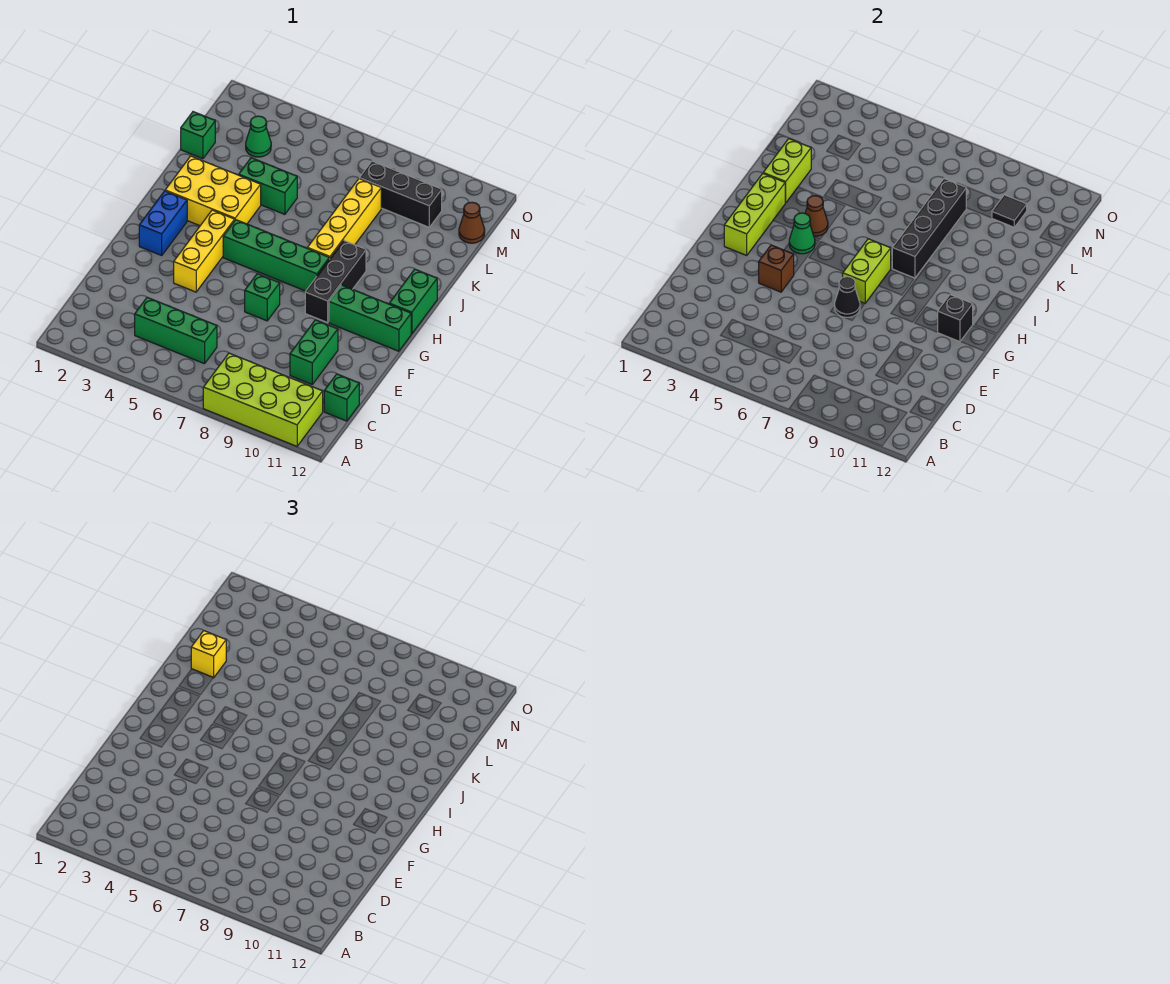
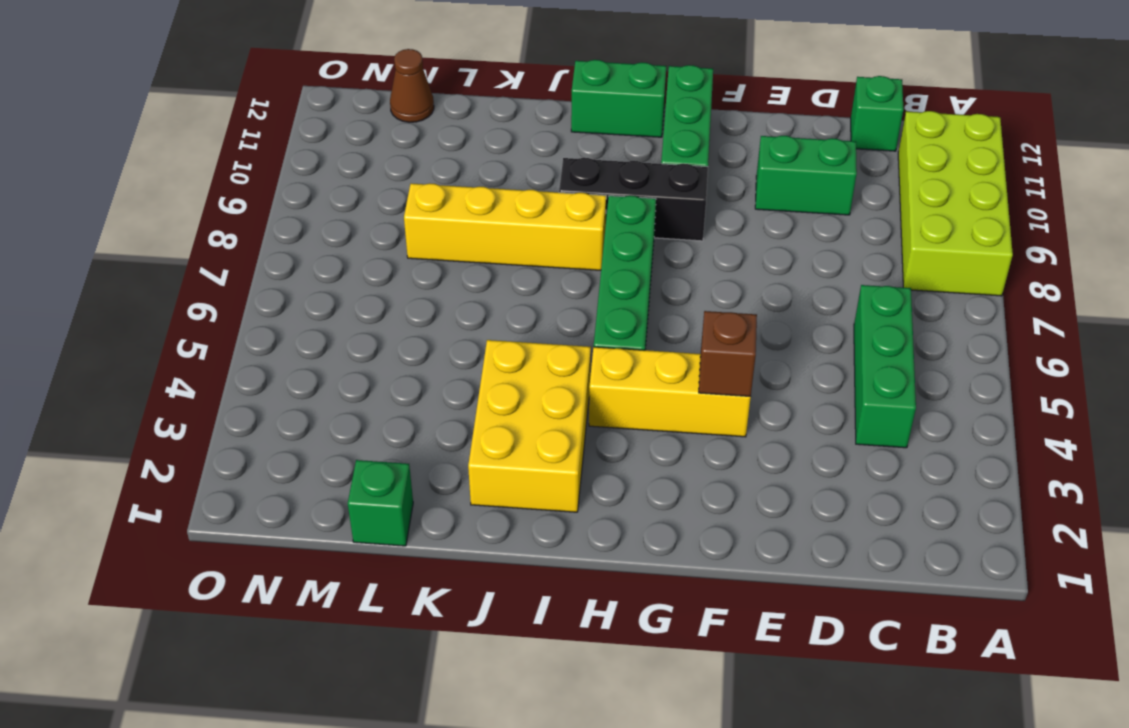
none -> green 1x1 brick [245,274,280,321]
none -> blue 1x2 brick [139,191,187,255]
none -> green 1x2 brick [239,158,297,214]

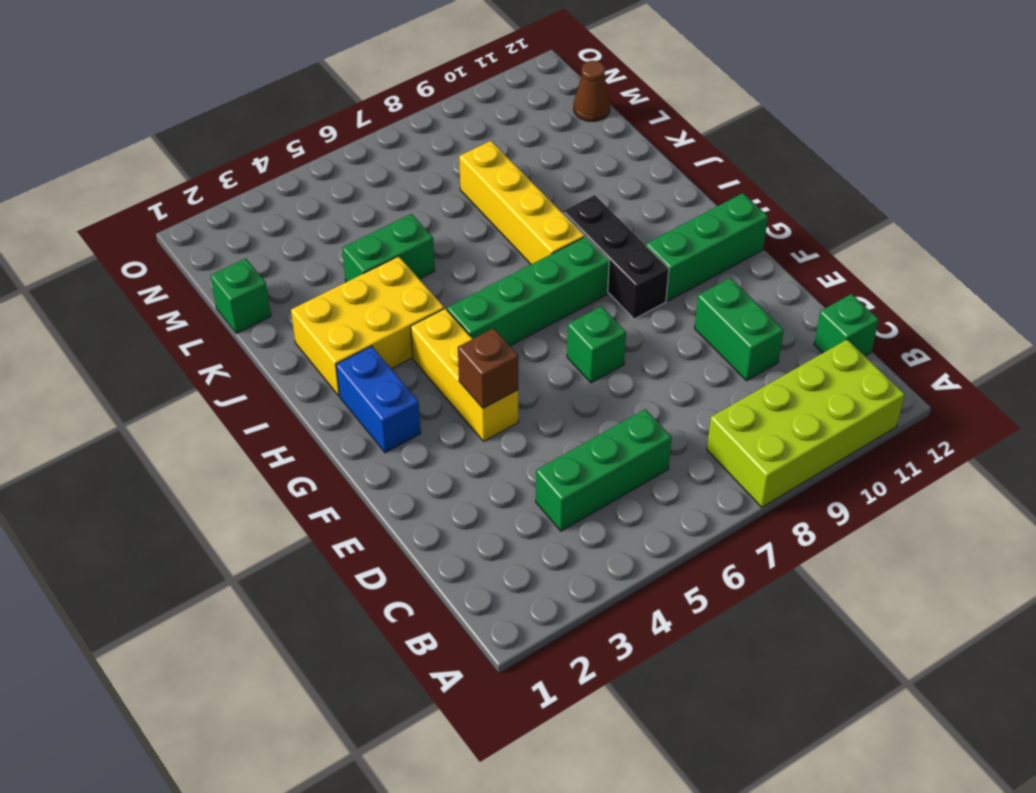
none -> green 1x2 brick [389,269,437,334]
none -> green 1x1 cone [246,116,271,157]
none -> black 1x3 brick [359,161,442,227]

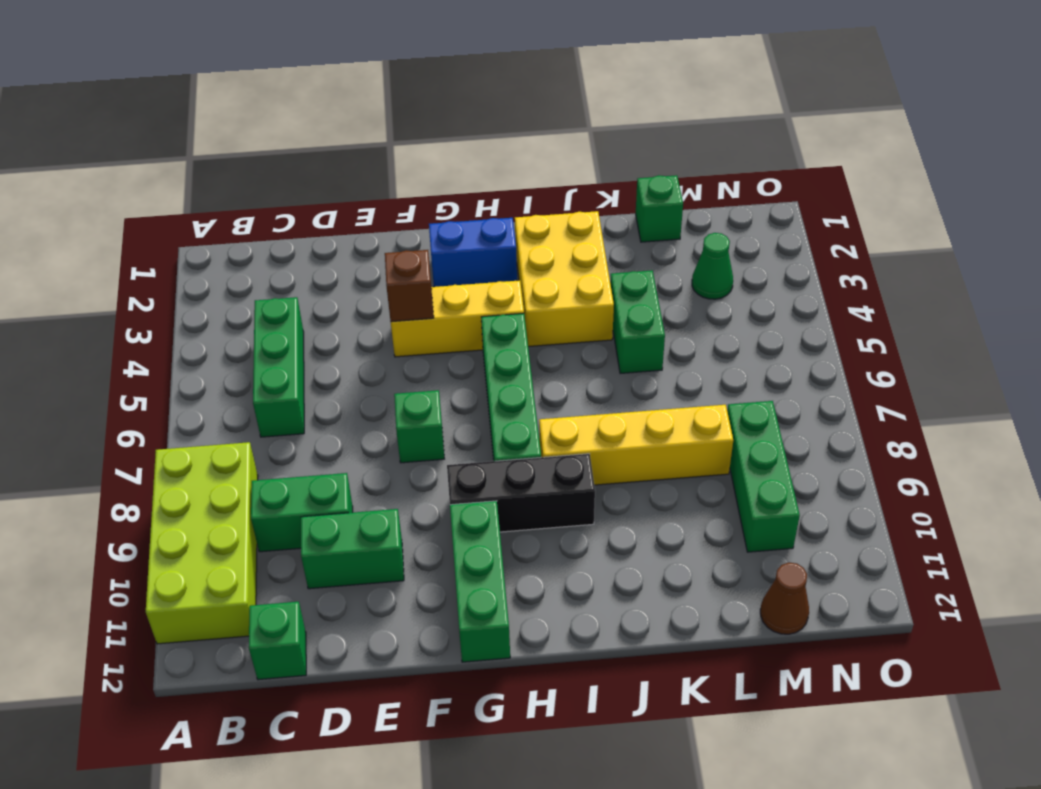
green 1x2 brick [251,473,353,552] -> green 1x2 brick moved to [389,269,437,334]
green 1x3 brick [727,401,800,552] -> black 1x3 brick [359,161,442,227]
none -> black 1x1 cone [834,277,860,317]
none -> lime 1x3 brick [724,174,785,255]
none -> lime 1x2 brick [843,239,891,303]

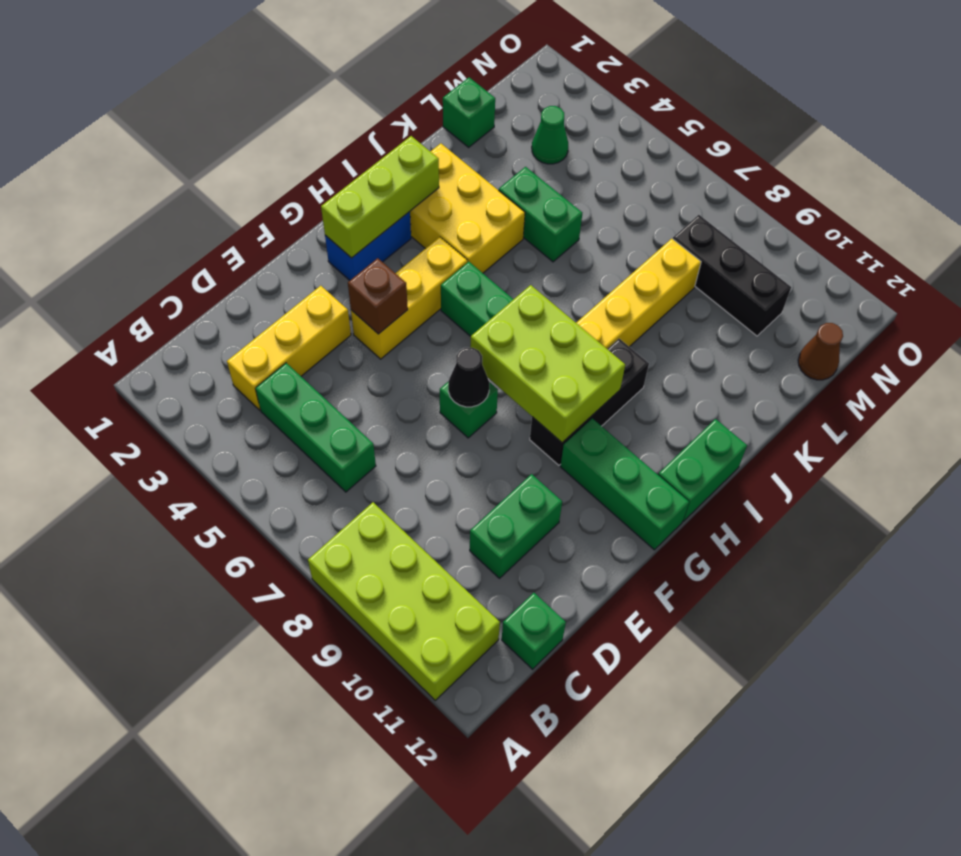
yellow 1x3 brick [227,286,351,410] -> none
lime 2x3 brick [470,285,625,443] -> lime 1x2 brick [843,239,891,303]
none -> black 1x1 brick [938,295,973,342]
none -> green 1x1 cone [789,213,815,254]
none -> brown 1x1 cone [805,196,828,236]

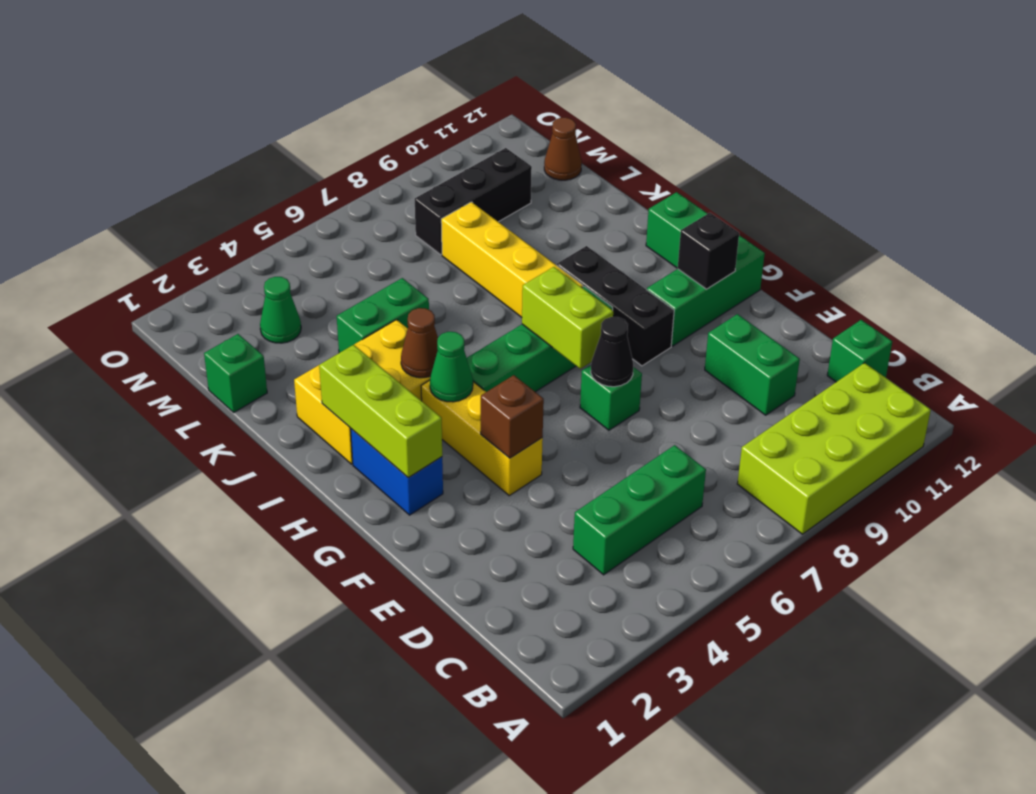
none -> black 1x4 brick [892,179,966,278]
none -> lime 1x2 brick [763,139,811,203]
none -> black 1x1 tile [992,195,1027,227]

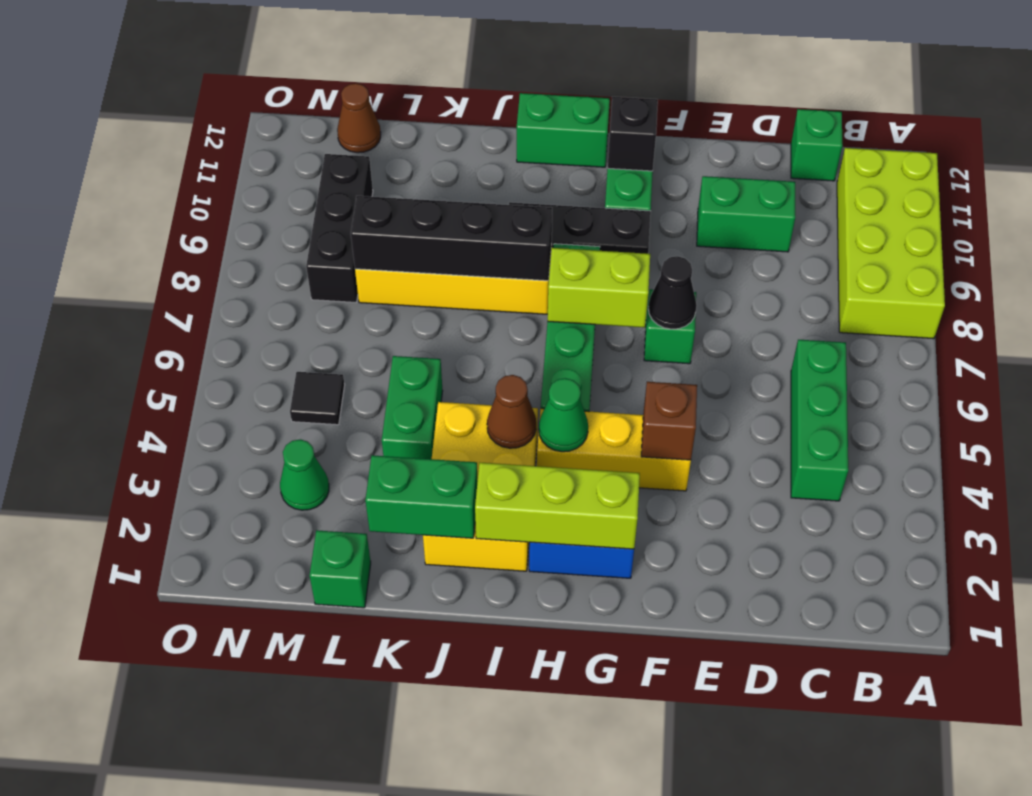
green 1x2 brick [365,455,478,538] -> lime 1x2 brick [763,139,811,203]
black 1x1 tile [290,372,345,425] -> black 1x1 tile moved to [992,195,1027,227]
none -> yellow 1x1 brick [191,631,226,678]

